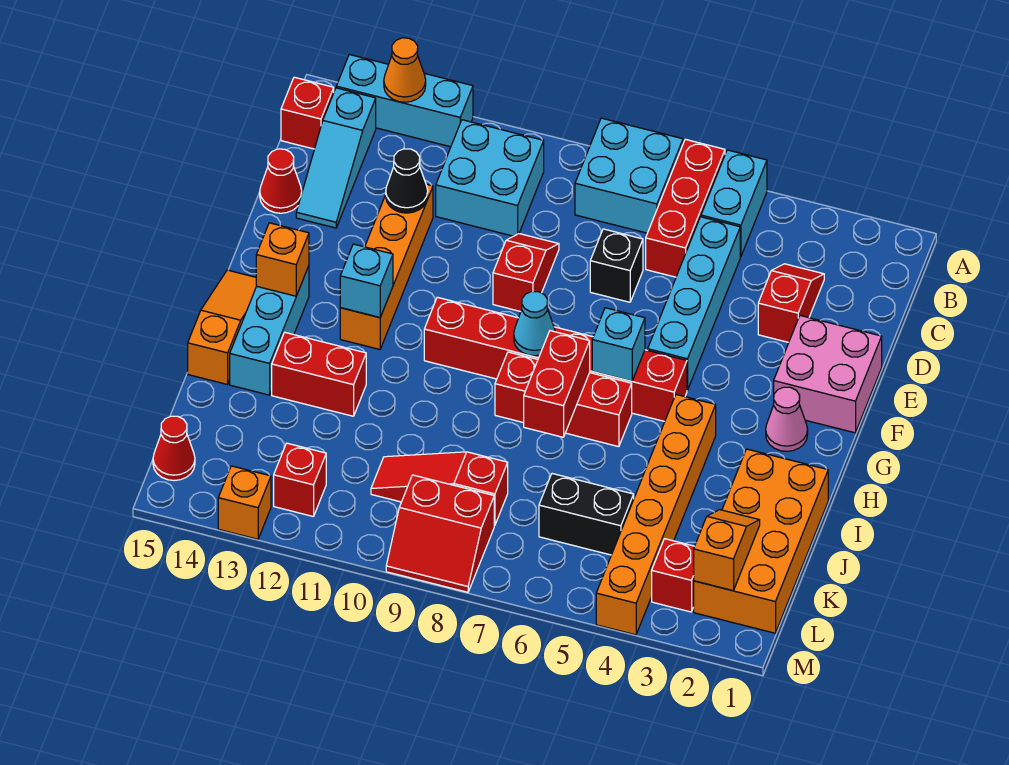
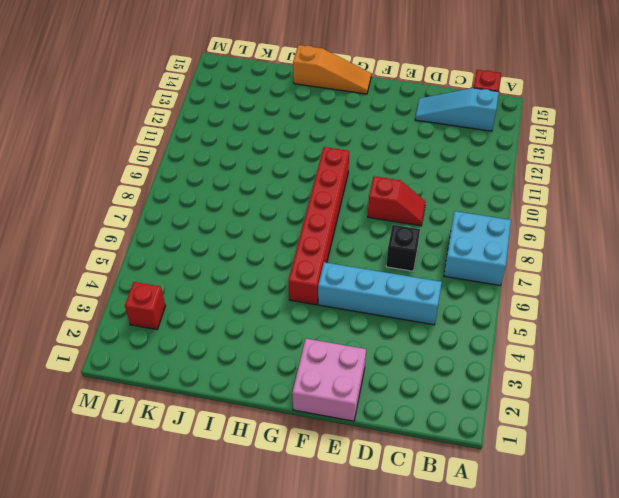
none -> cyan 1x2 brick [701,150,767,257]
none -> red 1x3 brick [646,139,725,277]
none -> cyan 1x3 brick [336,54,473,147]
none -> cyan 2x2 brick [436,120,544,236]

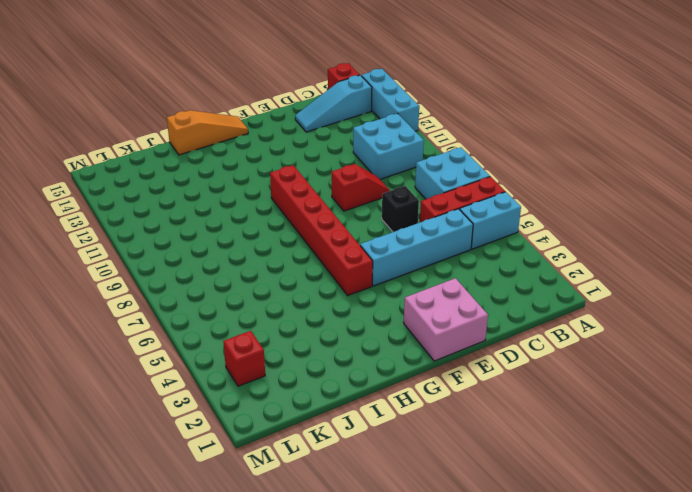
none -> red 1x2 slope [758,264,824,342]
none -> orange 1x4 brick [340,184,433,349]
none -> red 1x1 cone [260,149,302,213]
none -> pink 1x1 cone [766,387,808,451]

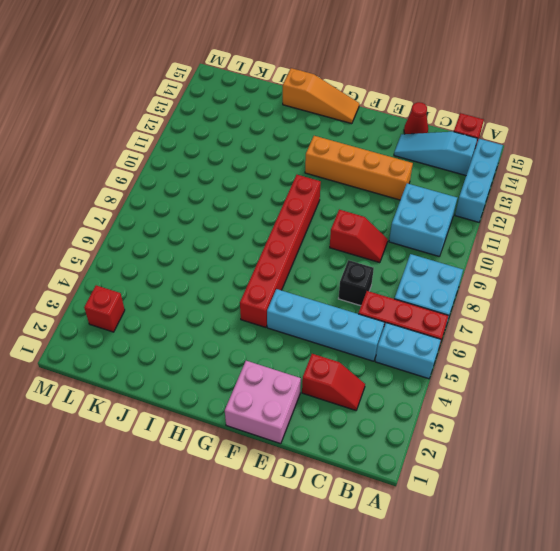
none -> pink 1x1 cone [766,387,808,451]
none -> cyan 1x3 brick [230,266,309,395]
none -> orange 1x6 brick [596,395,716,635]
none -> red 1x3 brick [495,352,632,447]

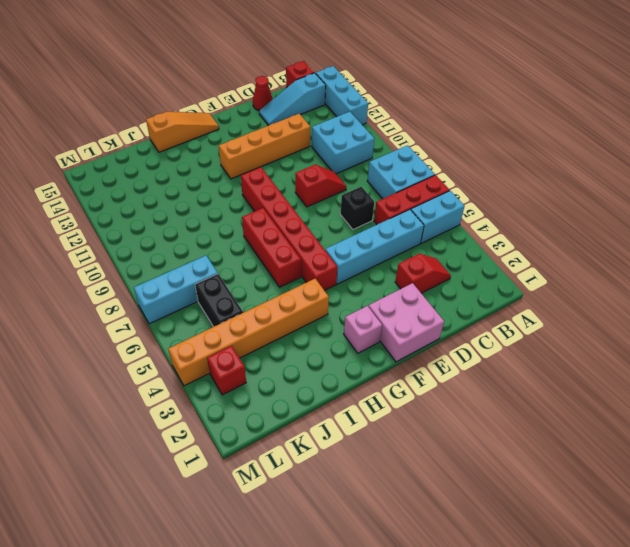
pink 1x1 brick [344,306,382,353] -> pink 1x1 cone [766,387,808,451]
cyan 1x3 brick [134,256,218,324] -> cyan 1x3 brick moved to [230,266,309,395]
none -> orange 2x4 brick [694,449,828,633]
none -> red 1x2 brick [272,332,366,416]
none -> red 1x3 slope [371,452,508,526]
none -> red 2x2 slope [386,475,494,592]

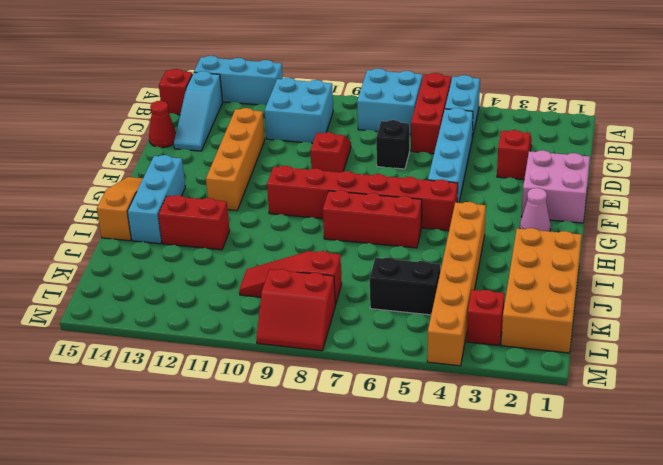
none -> red 1x1 brick [274,443,326,517]
none -> red 1x1 cone [153,416,195,481]
none -> orange 1x1 brick [218,466,271,539]
none -> orange 1x1 cone [384,38,426,102]

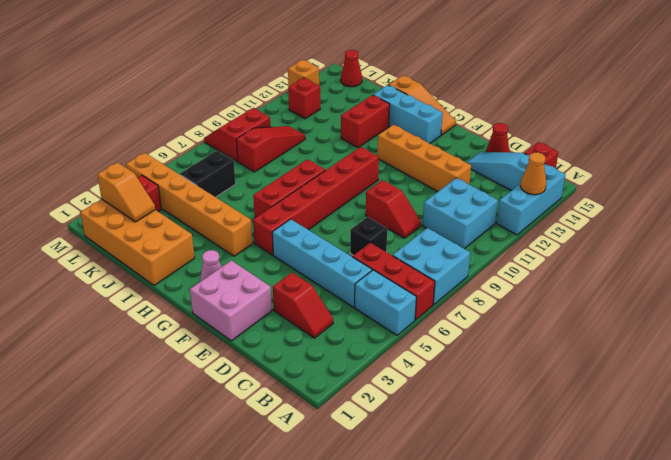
none -> black 1x1 cone [386,149,428,213]
none -> cyan 1x1 brick [592,308,645,381]
none -> cyan 1x1 cone [514,291,555,356]
none -> cyan 1x1 brick [340,244,393,317]

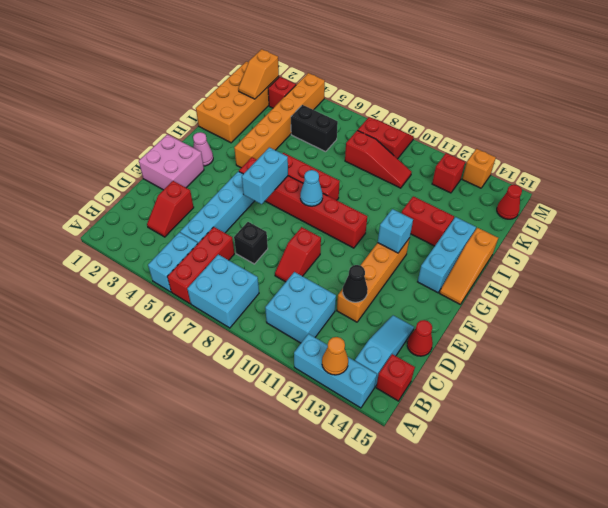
cyan 1x2 brick [242,147,288,204] -> cyan 1x1 brick [592,308,645,381]
none -> orange 1x1 brick [256,223,309,296]
none -> red 1x2 brick [524,331,590,437]

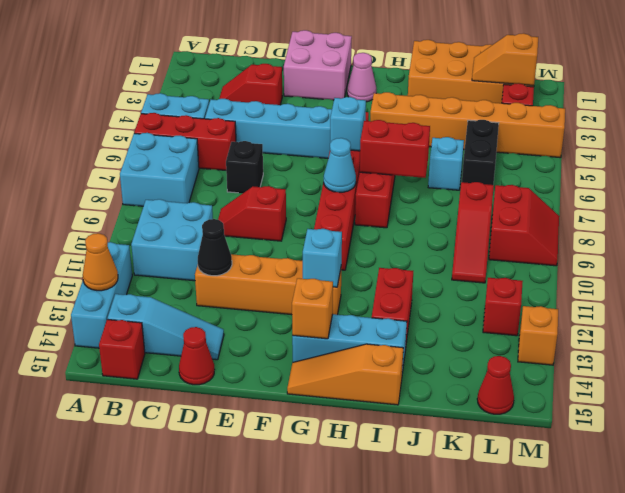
cyan 1x1 brick [428,137,464,190] -> none

